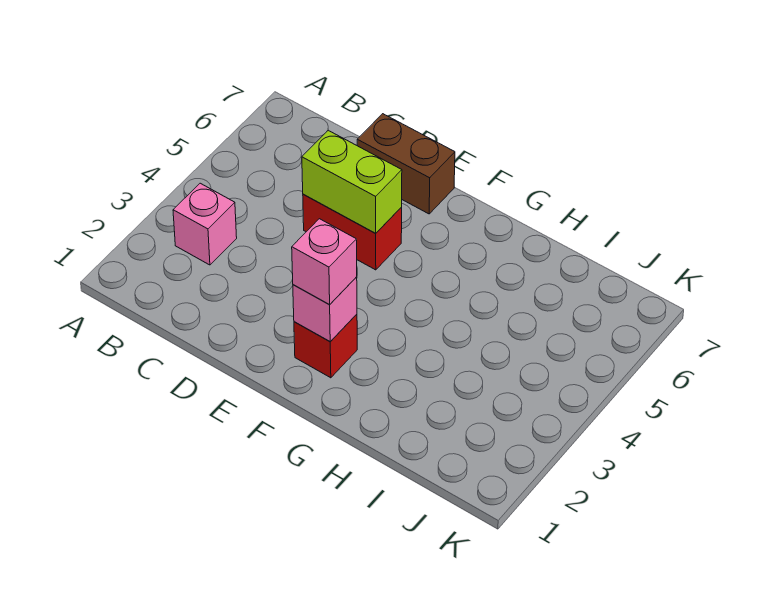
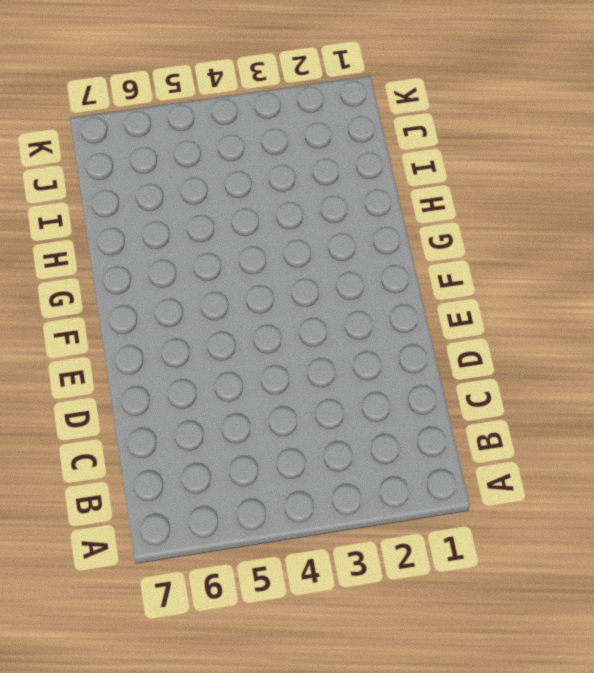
none -> pink 1x1 brick [173,183,237,265]
none -> red 1x2 brick [303,194,402,270]

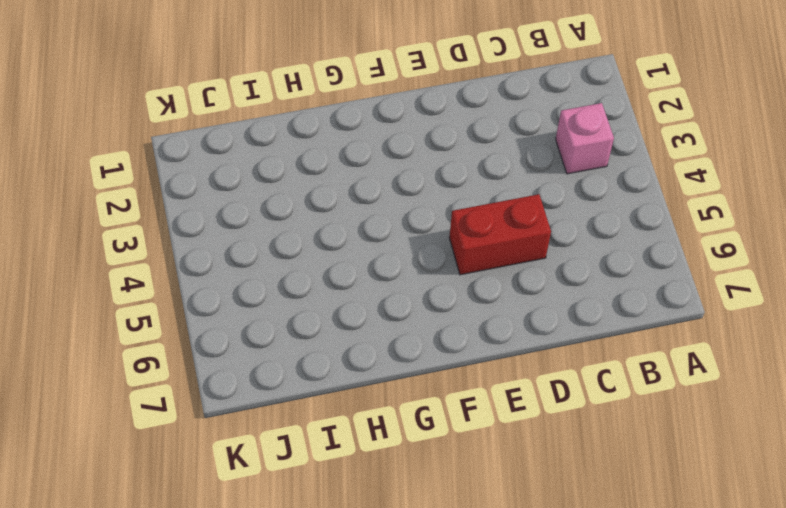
none -> brown 1x2 brick [357,114,455,214]
none -> red 1x1 brick [294,314,357,378]

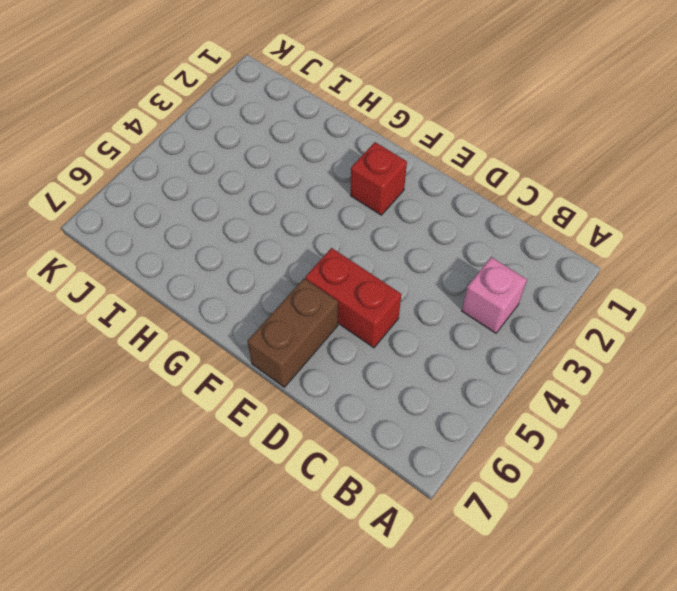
brown 1x2 brick [248,279,338,387] -> brown 1x2 brick turned to [357,114,455,214]
none -> lime 1x2 brick [302,130,402,233]
none -> pink 1x1 brick [293,277,357,342]

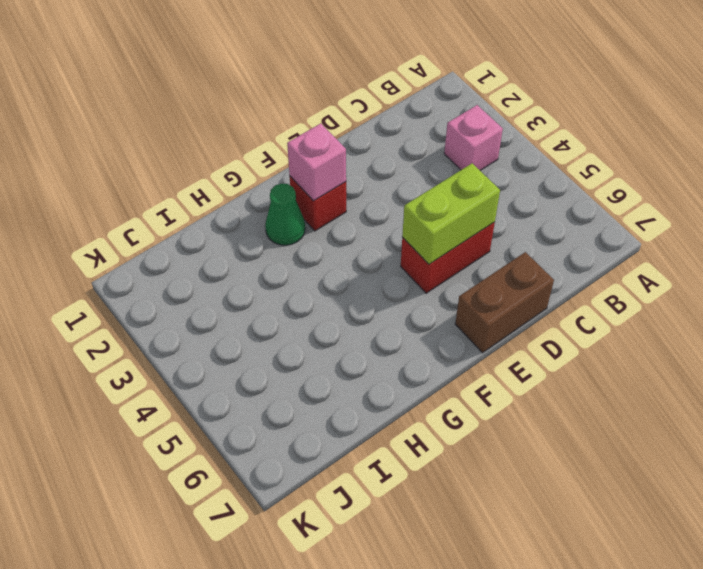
green 1x1 cone [265,183,305,245] -> none
none -> pink 1x1 brick [292,219,357,304]

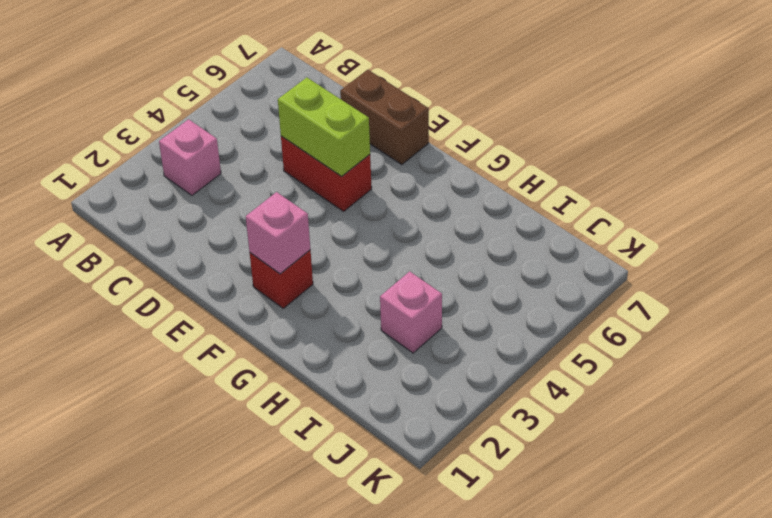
pink 1x1 brick [380,271,442,353] -> pink 1x1 brick moved to [292,219,357,304]

